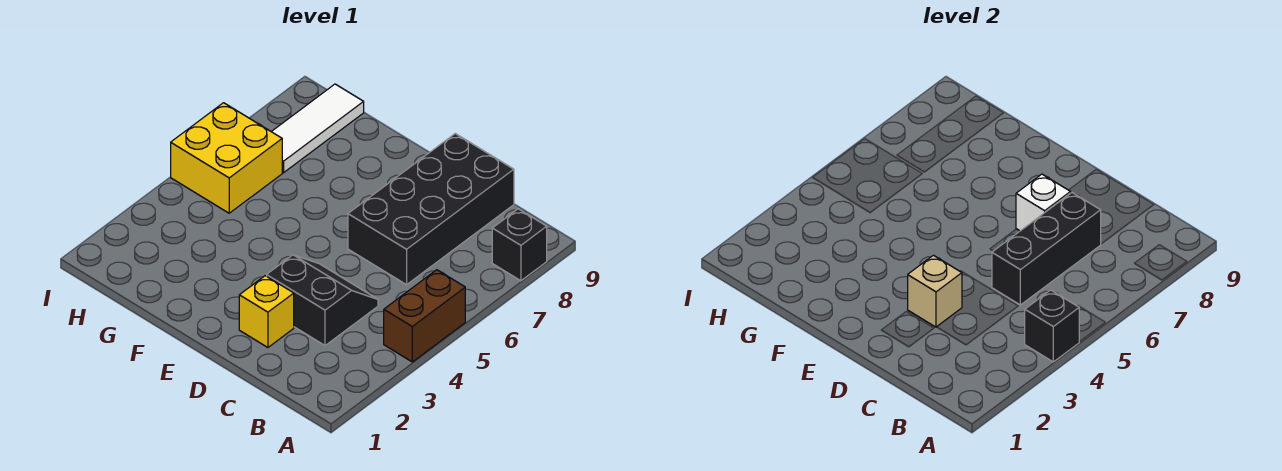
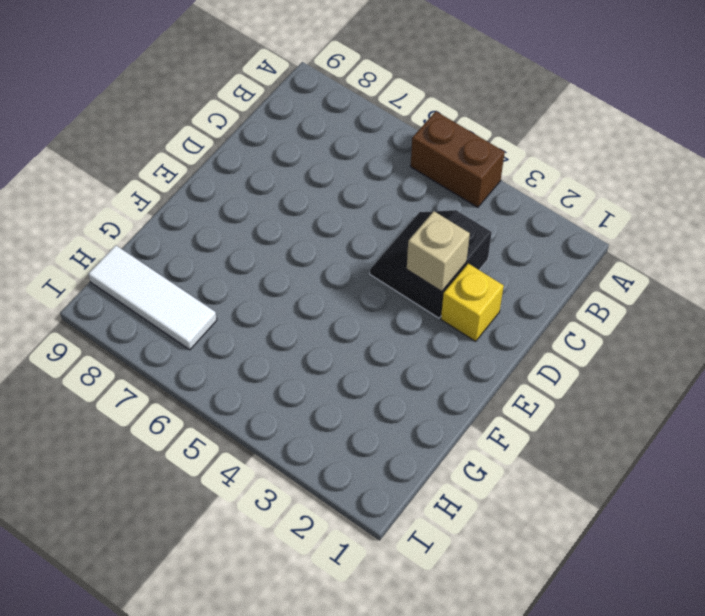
none -> black 1x1 brick [492,209,547,281]
none -> black 2x4 brick [348,134,514,285]

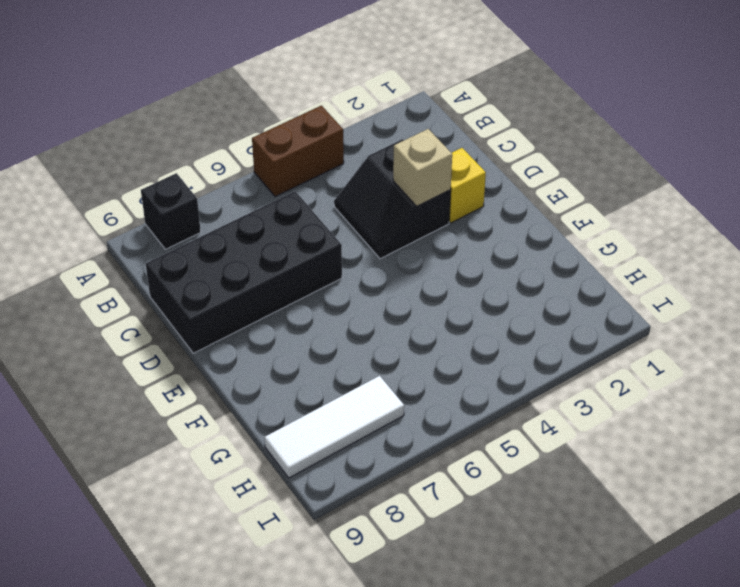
none -> yellow 2x2 brick [171,103,282,213]
none -> black 1x1 brick [1025,290,1079,362]

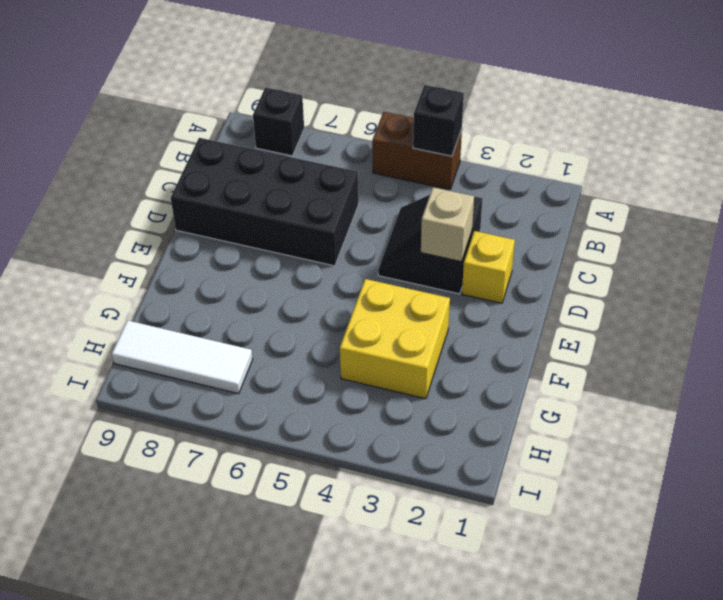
yellow 2x2 brick [340,279,450,399] -> yellow 2x2 brick moved to [171,103,282,213]
none -> black 1x3 brick [992,193,1101,305]
none -> white 1x1 brick [1016,174,1071,231]

